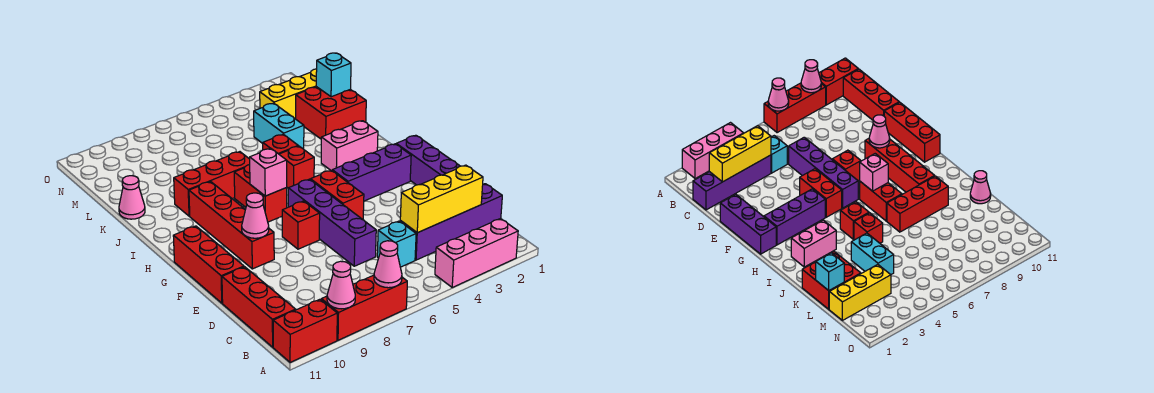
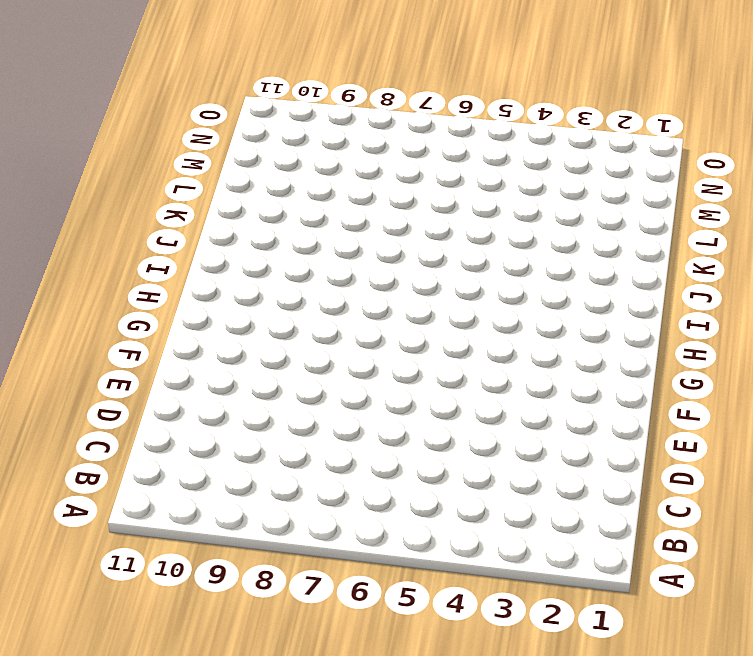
none -> pink 1x3 brick [435,218,518,287]
none -> red 1x3 brick [321,275,407,340]
none -> red 1x2 brick [273,299,337,362]

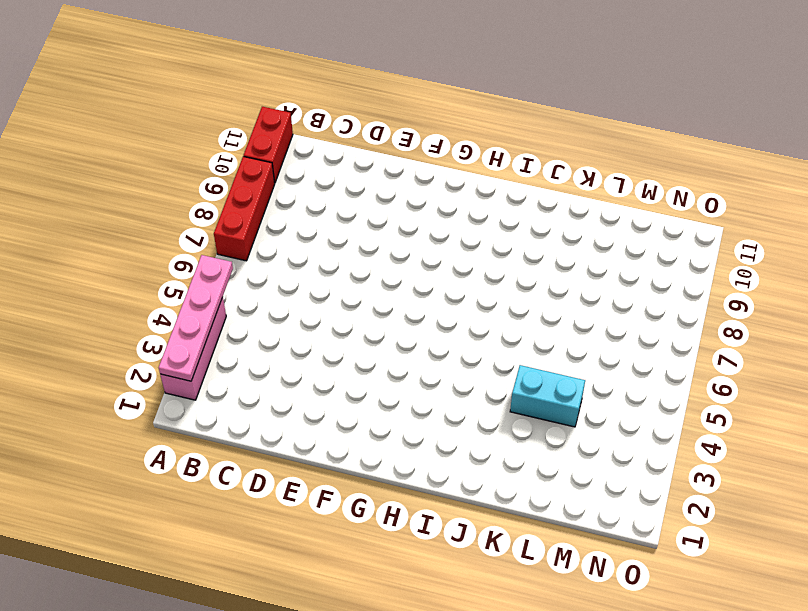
pink 1x4 plate [159,255,233,381] -> none
none -> red 1x3 brick [222,267,296,347]
none -> purple 1x4 brick [400,184,502,260]
none -> cyan 1x1 brick [377,221,416,267]

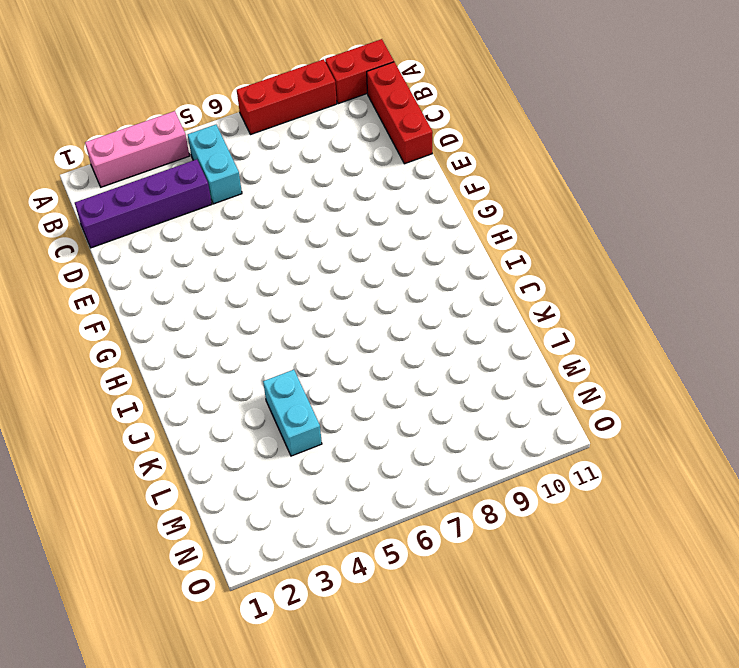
cyan 1x2 brick [188,125,242,204] -> cyan 1x1 brick [377,221,416,267]
none -> purple 1x4 brick [288,179,376,266]
none -> purple 1x3 brick [396,135,460,185]
none -> red 1x3 brick [173,226,244,303]

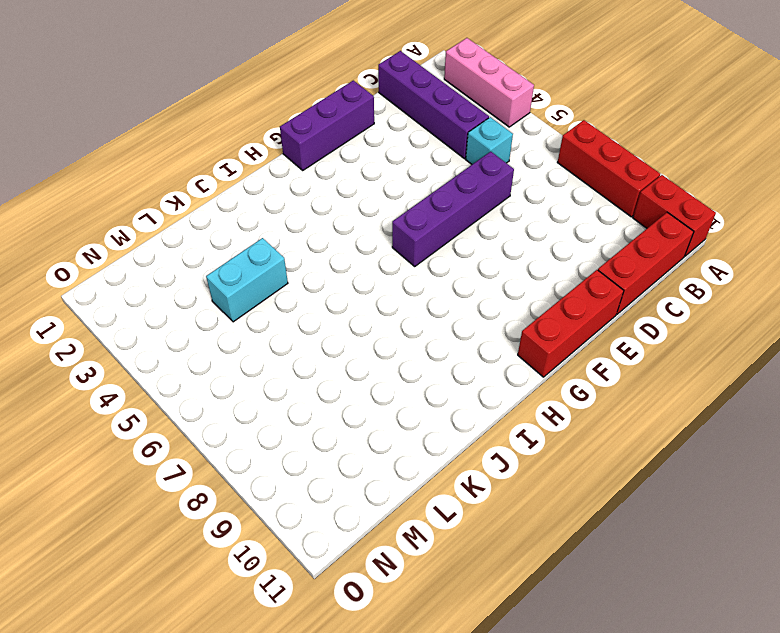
none -> red 1x2 brick [311,170,364,220]
none -> red 1x1 brick [282,201,320,249]
none -> red 1x4 brick [189,182,274,269]

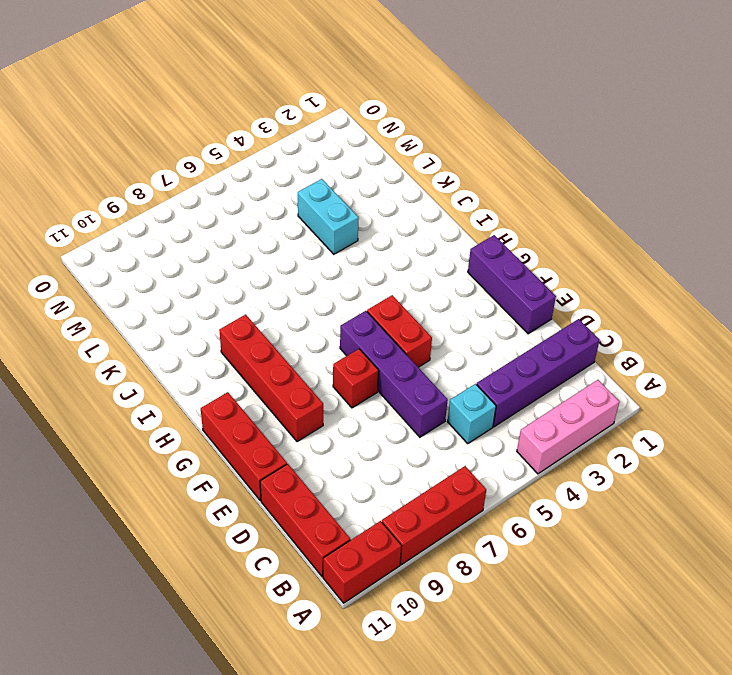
none -> purple 1x3 brick [332,144,411,201]
none -> red 1x2 brick [234,165,287,222]
none -> pink 1x2 brick [321,121,378,170]

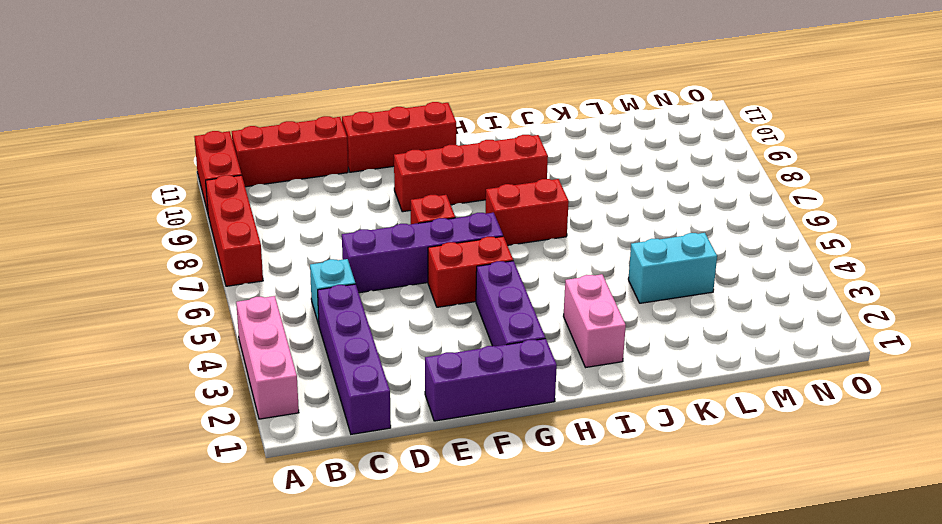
none -> red 1x1 brick [279,146,314,188]
none -> red 1x1 brick [263,134,298,154]
none -> red 1x3 brick [174,152,250,216]

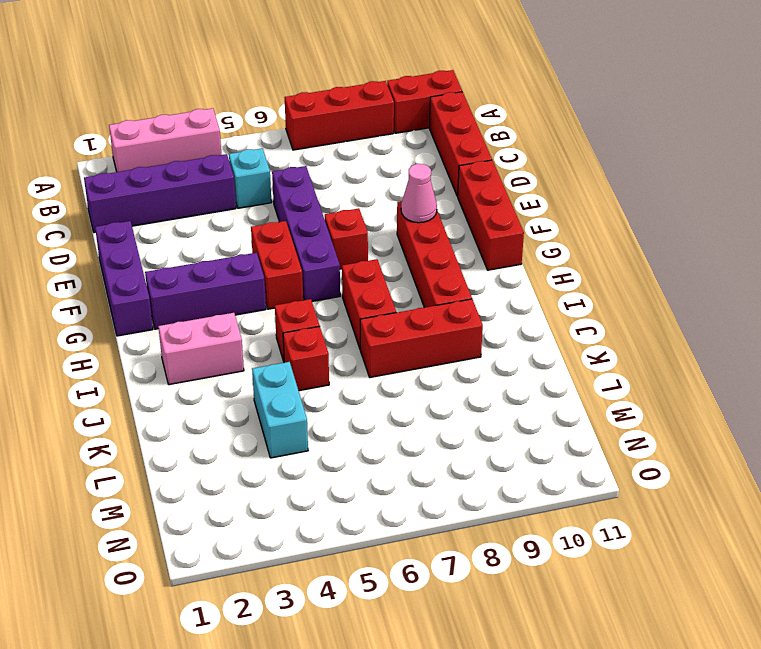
none -> red 2x2 brick [296,87,366,139]
none -> pink 1x1 cone [119,176,145,219]
none -> yellow 1x3 brick [260,69,317,119]

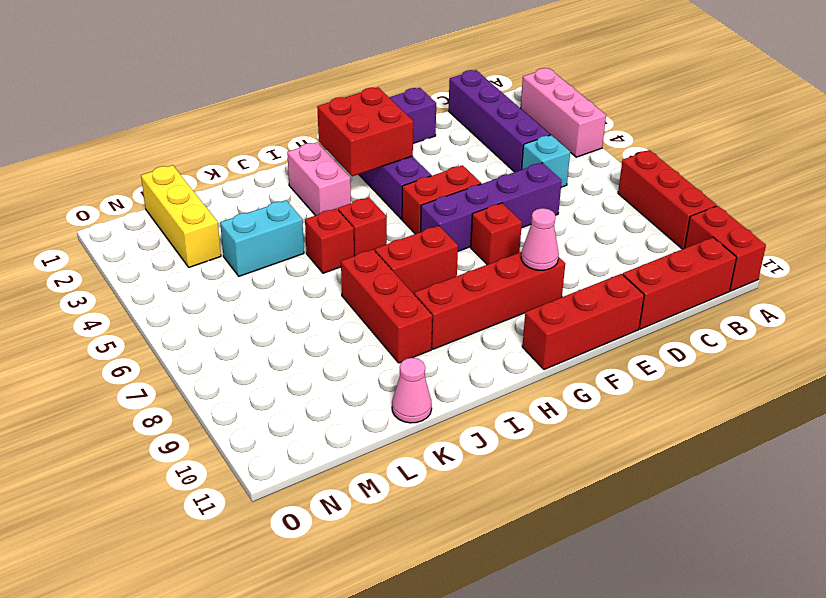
red 2x2 brick [317,87,413,176] -> red 2x2 brick moved to [296,87,366,139]
none -> pink 1x1 cone [374,241,402,288]
none -> pink 1x1 cone [327,261,355,309]
none -> yellow 1x3 brick [400,165,483,233]

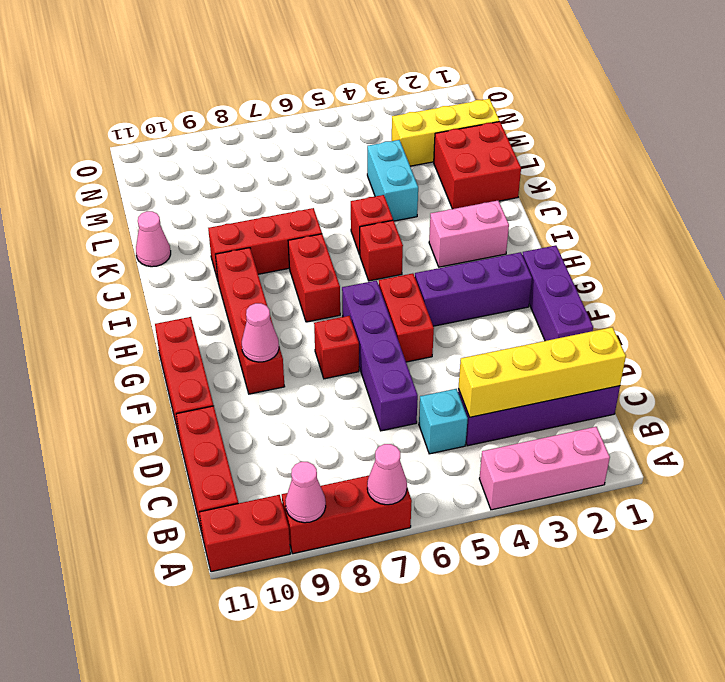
yellow 1x4 brick [458,327,626,417] -> yellow 1x3 brick [400,165,483,233]
none -> pink 1x1 brick [250,148,287,196]
none -> cyan 1x1 brick [316,53,351,97]

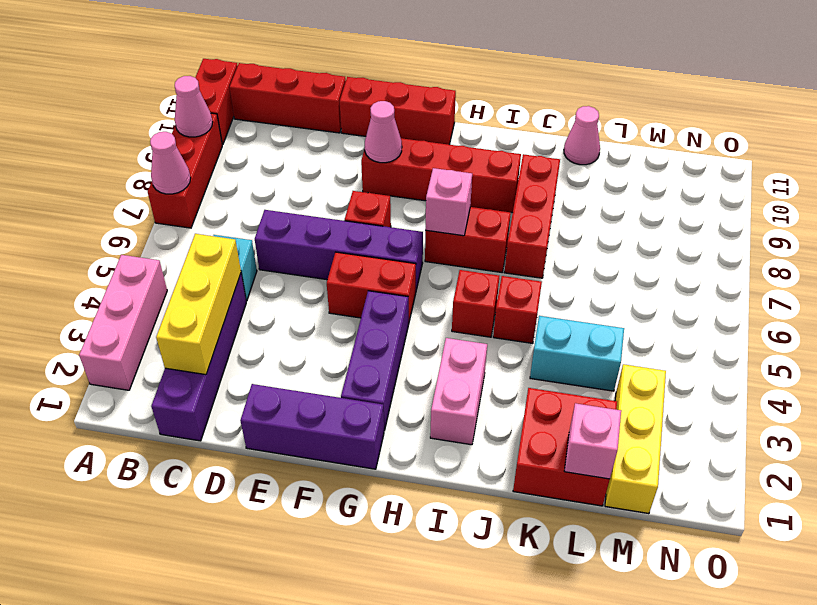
pink 1x1 brick [564,403,621,479] -> cyan 1x1 brick [316,53,351,97]

